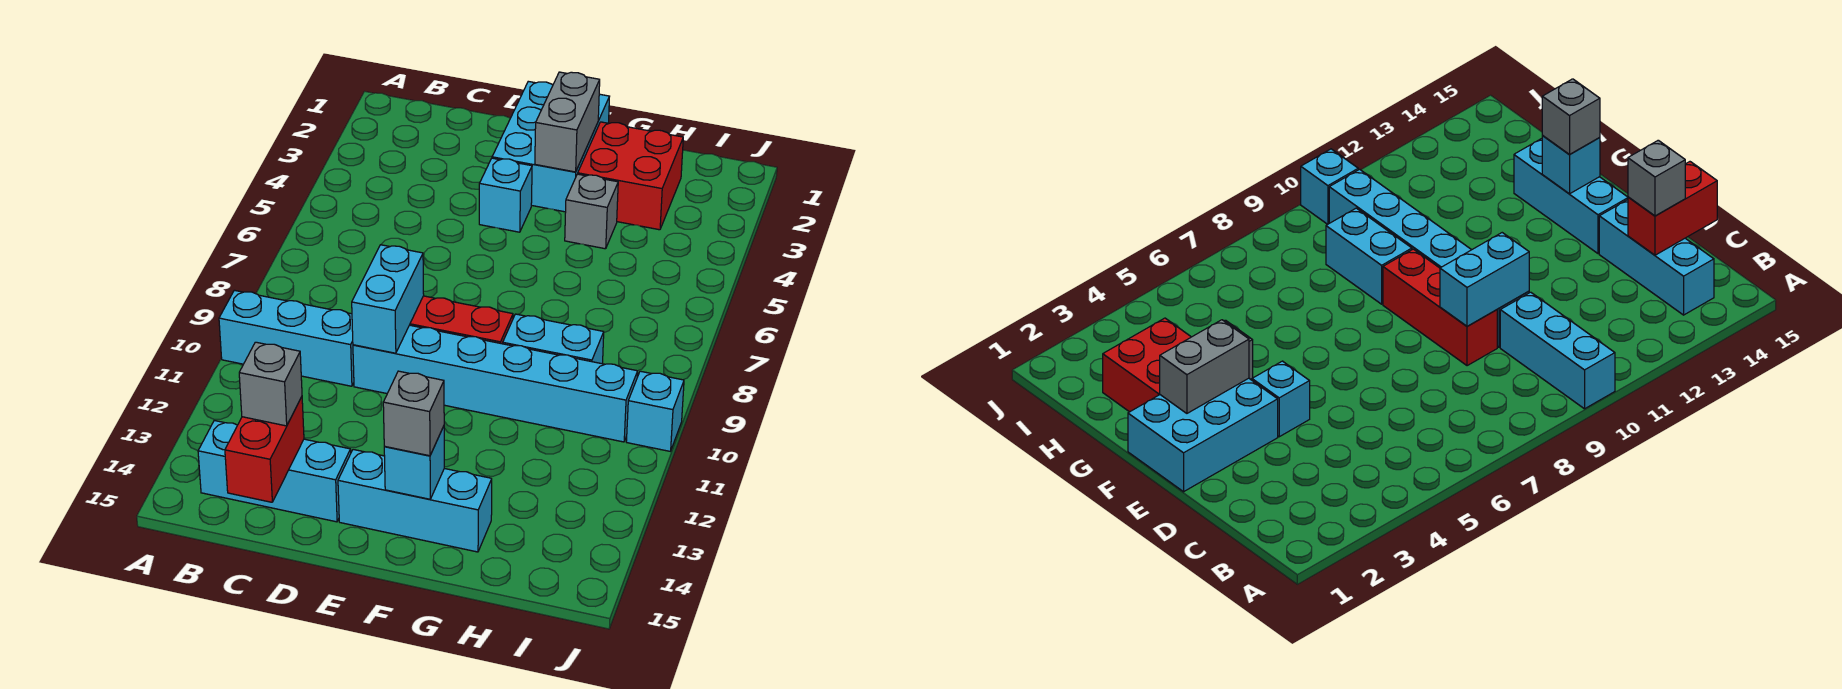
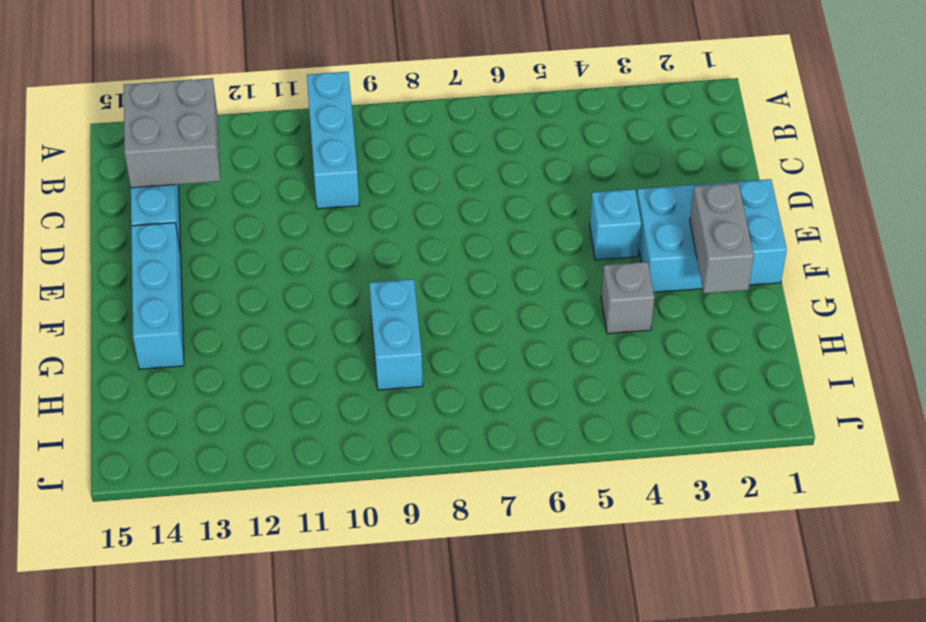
grey 2x2 brick [124,78,220,188] -> red 1x2 brick [225,397,304,502]
grey 1x2 brick [690,183,754,293] -> grey 1x2 brick turned to [535,72,600,172]
none -> red 1x3 brick [410,296,513,344]
none -> cyan 1x6 brick [353,325,638,442]
none -> red 2x2 brick [578,122,683,230]

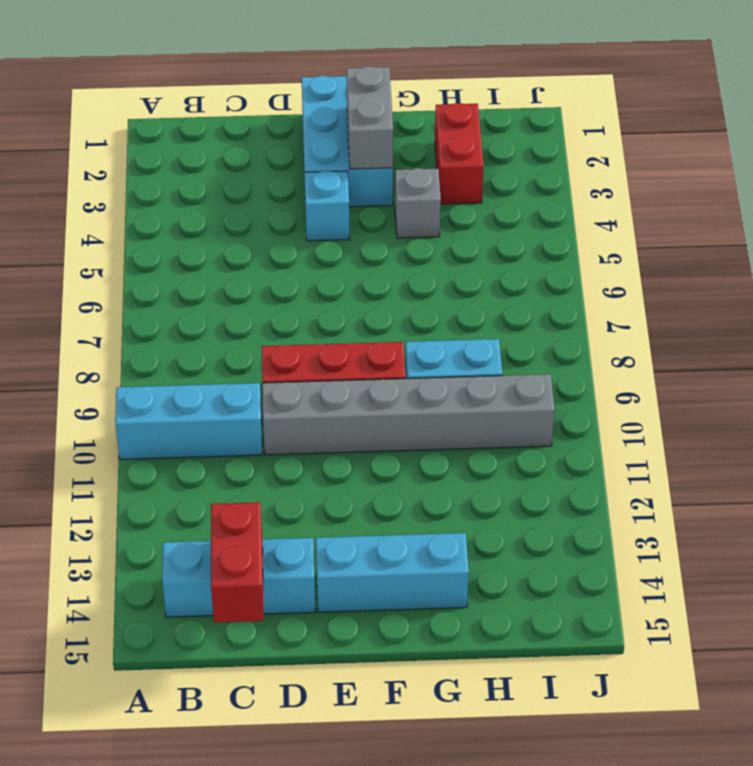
grey 1x6 brick [262,374,555,455] -> cyan 1x6 brick [353,325,638,442]
red 1x2 brick [435,103,483,204] -> red 2x2 brick [578,122,683,230]
none -> cyan 1x1 brick [626,371,684,451]
none -> cyan 1x2 brick [352,245,424,353]
none -> cyan 1x1 brick [384,426,444,499]

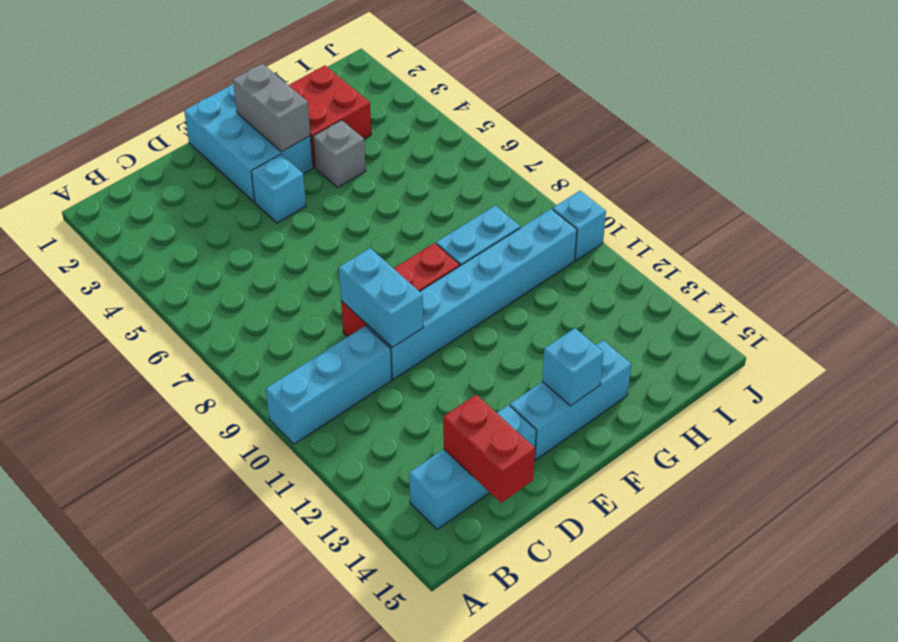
none -> grey 1x1 brick [239,342,302,426]
none -> grey 1x1 brick [383,371,444,456]

